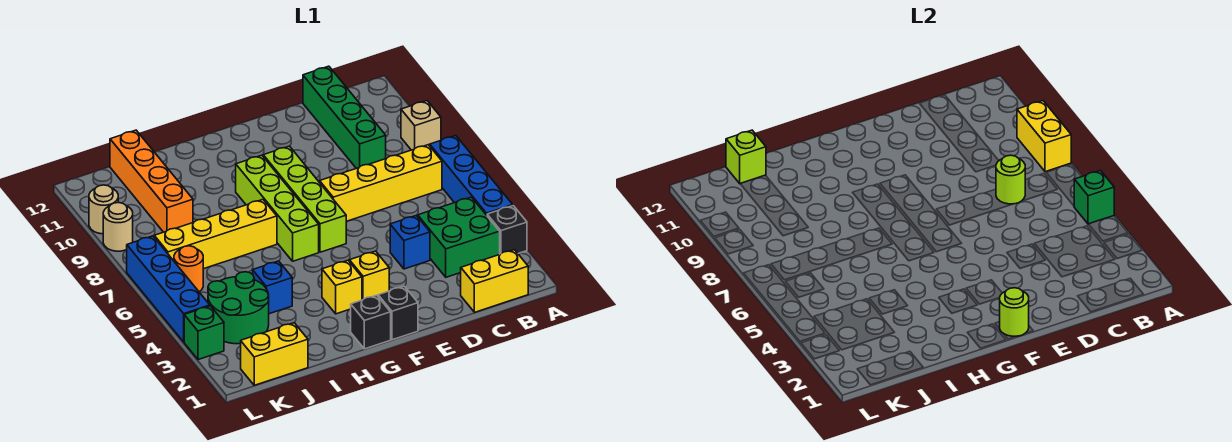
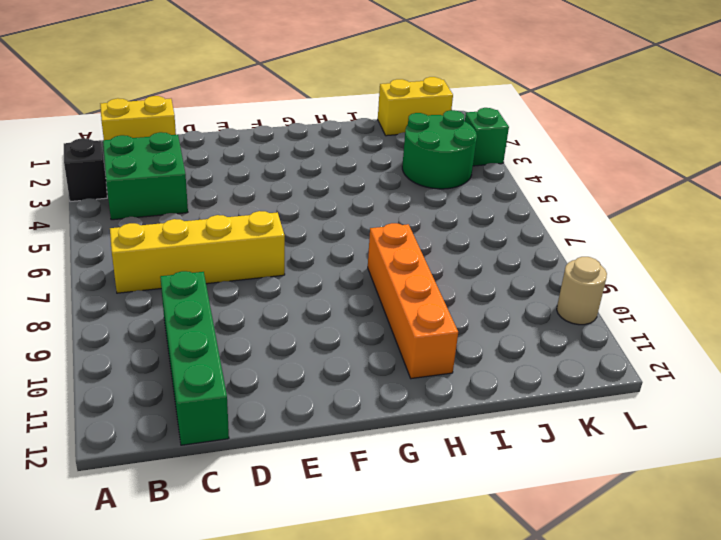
orange 1x4 brick [368,223,458,379] -> orange 1x4 brick moved to [110,130,193,232]
none -> blue 1x4 brick [430,136,513,215]
none -> tan 1x1 brick [401,101,441,150]
none -> blue 1x1 brick [390,215,430,269]

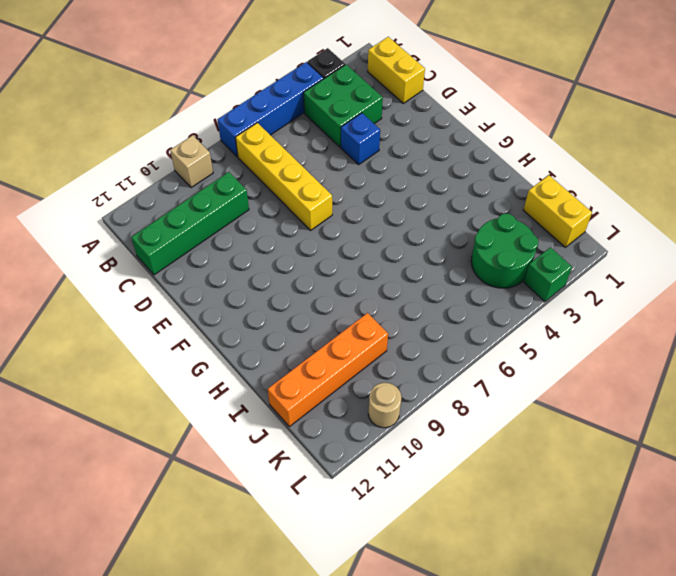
none -> black 1x1 brick [378,286,418,340]
none -> yellow 1x1 brick [349,251,389,300]
none -> lime 1x4 brick [263,146,346,252]

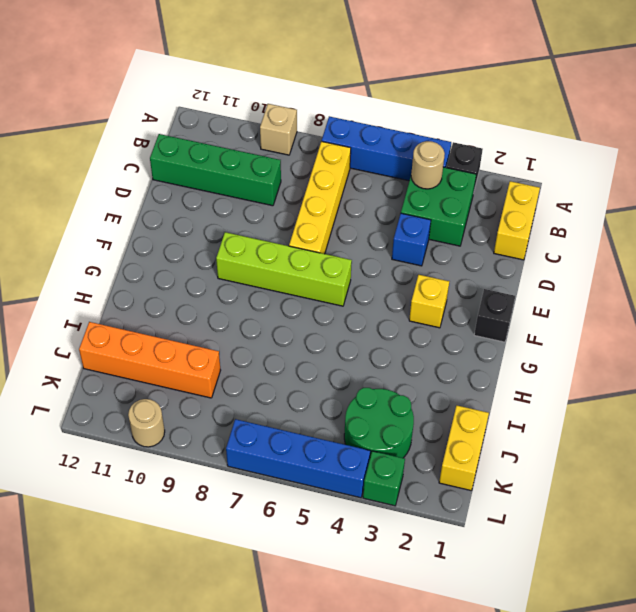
tan 1x1 round brick [411,141,445,189] -> tan 1x1 round brick moved to [103,203,133,251]
none -> black 1x1 brick [351,295,391,349]
none -> yellow 1x1 brick [322,260,362,314]
none -> lime 1x4 brick [236,155,319,261]

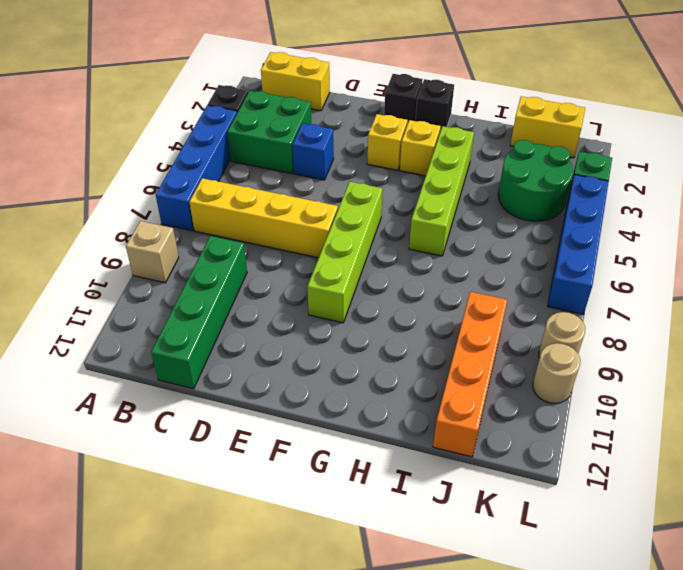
lime 1x4 brick [409,126,474,256] -> lime 1x4 brick moved to [236,155,319,261]
none -> yellow 1x4 brick [154,200,277,269]
none -> blue 1x1 brick [253,261,292,314]
none -> orange 1x1 round brick [174,246,203,292]

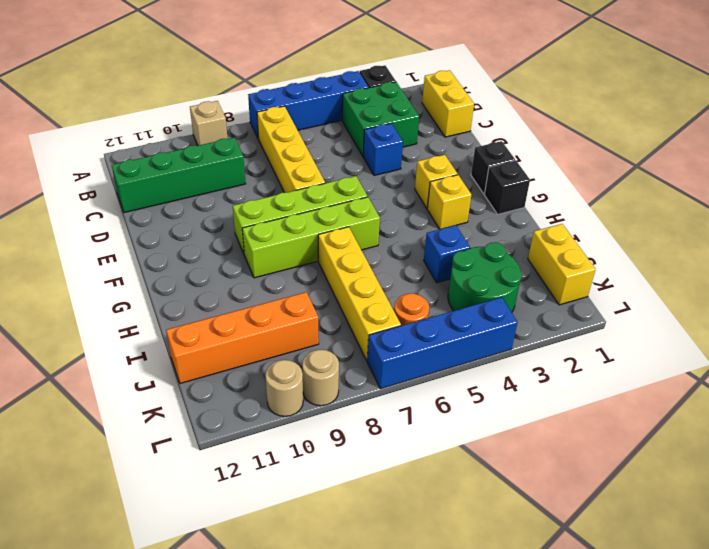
none -> green 1x1 brick [184,306,224,360]
none -> green 1x1 brick [1074,171,1114,224]
none -> yellow 1x2 brick [1017,101,1071,172]

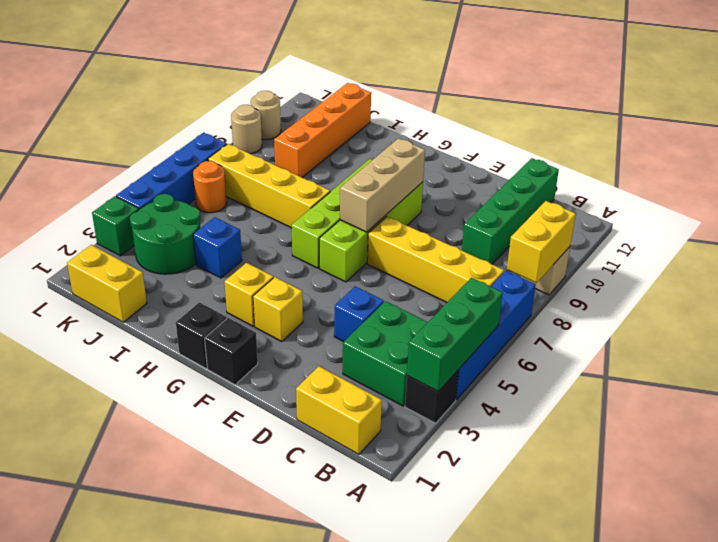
green 1x3 brick [407,278,503,392] -> green 1x1 brick [1074,171,1114,224]
tan 1x3 brick [340,138,425,232] -> none
none -> lime 1x1 round brick [996,155,1025,204]
none -> lime 1x1 round brick [1000,288,1029,336]
none -> lime 1x1 brick [726,130,766,184]

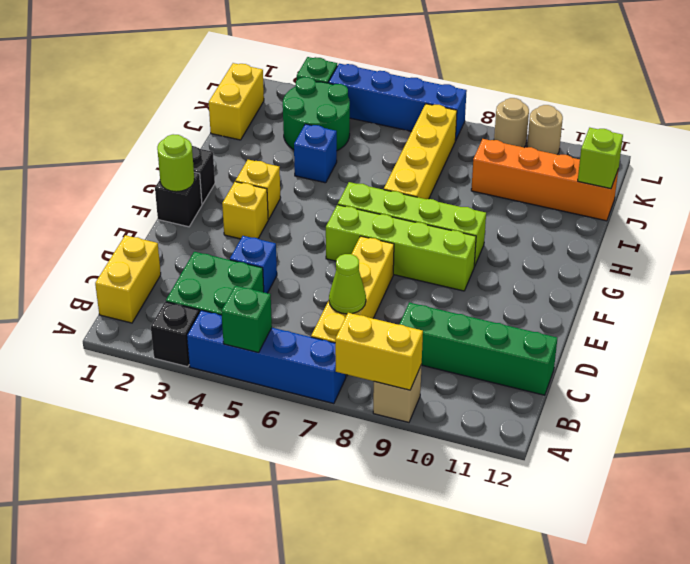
lime 1x1 cone [329,254,366,314] -> lime 1x1 round brick [996,155,1025,204]
none -> orange 1x1 round brick [174,246,203,292]

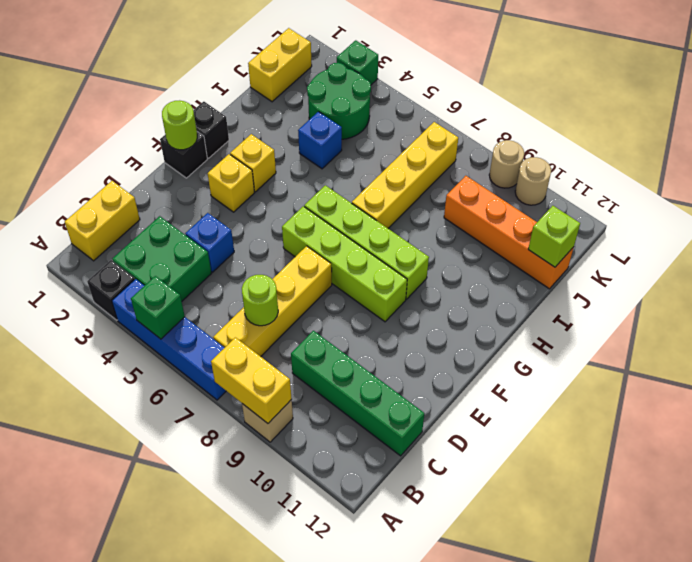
none -> orange 1x1 round brick [174,246,203,292]
none -> blue 1x4 brick [127,236,210,342]

